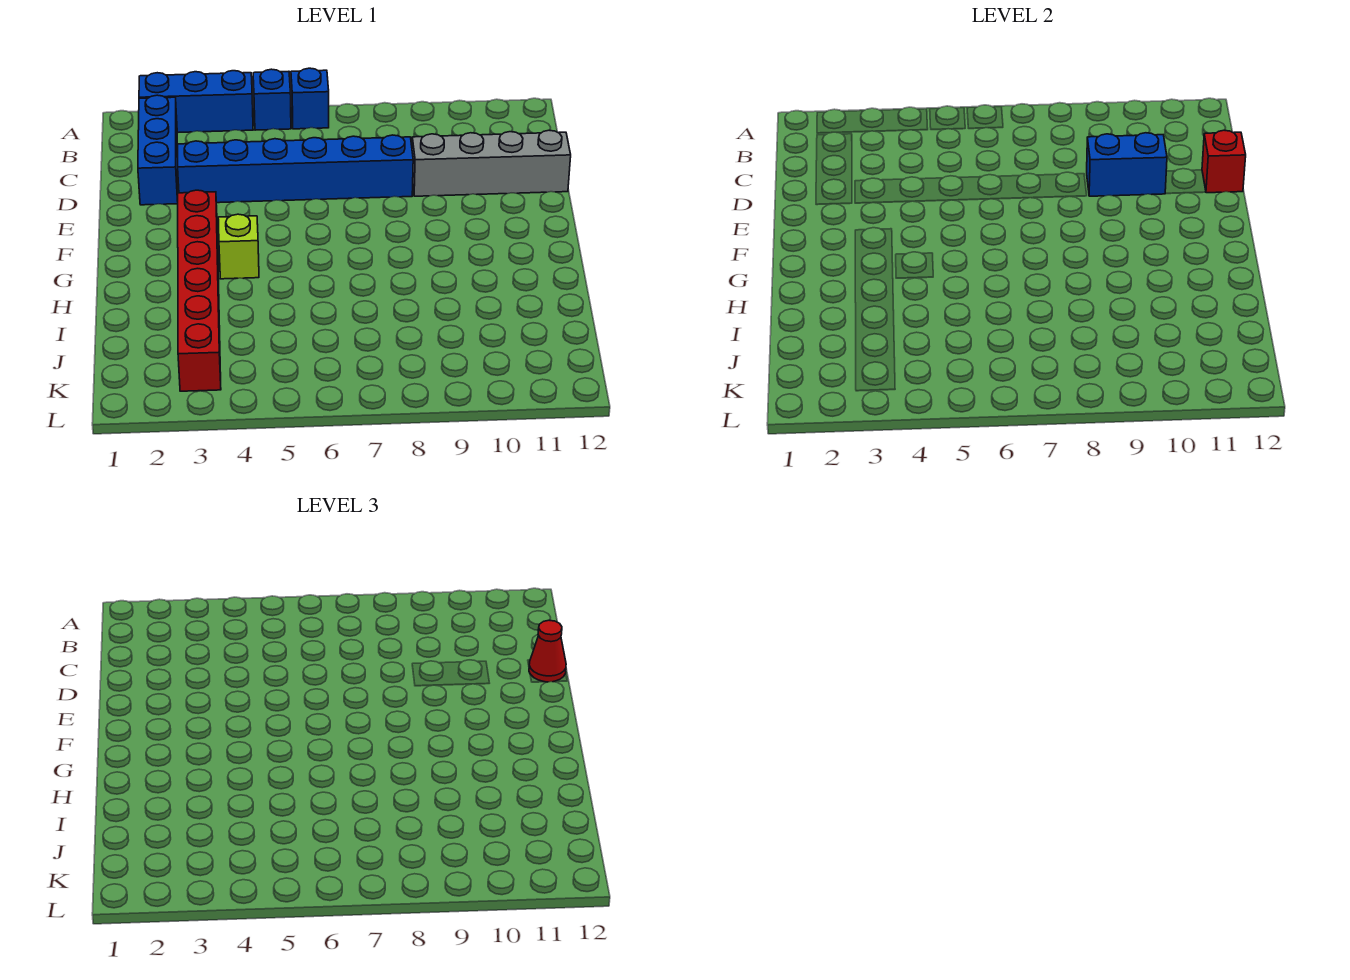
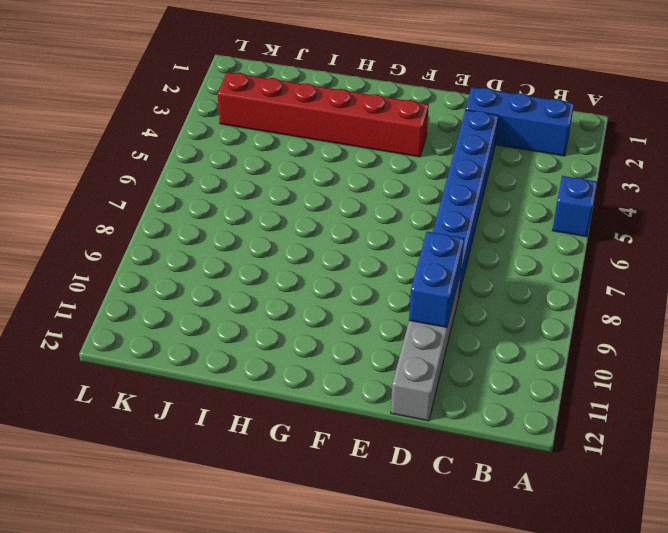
none -> blue 1x3 brick [139,71,253,133]
none -> blue 1x1 brick [291,68,329,129]

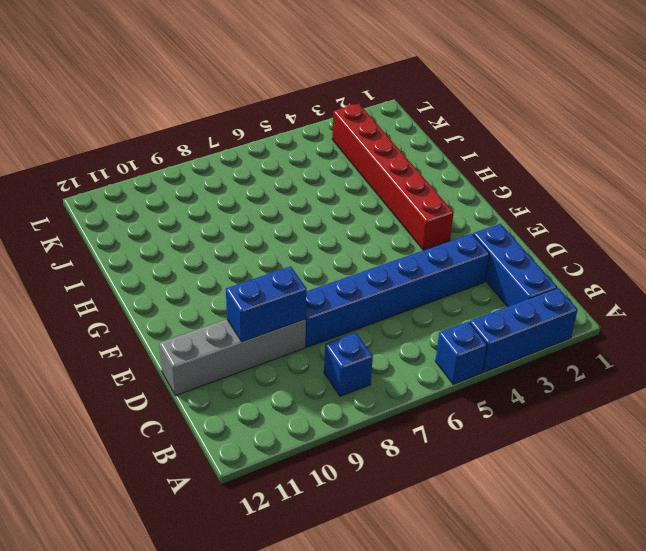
blue 1x1 brick [324,333,373,396] -> blue 1x1 brick moved to [291,68,329,129]
none -> lime 1x1 brick [218,214,259,279]
none -> red 1x1 brick [1202,130,1246,193]

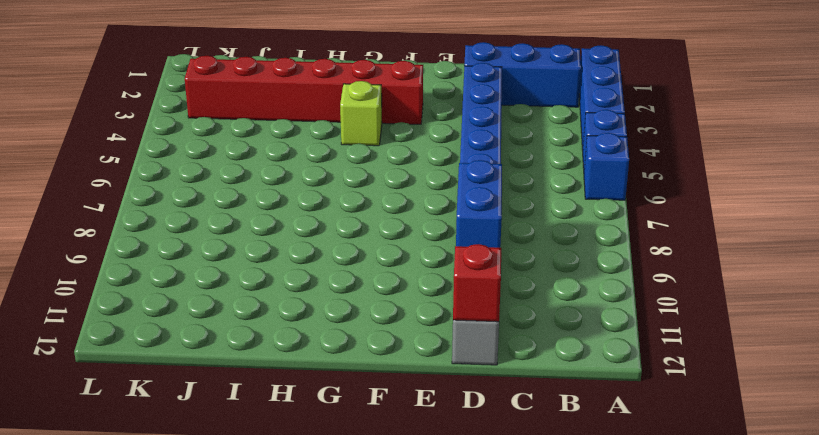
none -> red 1x1 cone [529,620,566,682]

